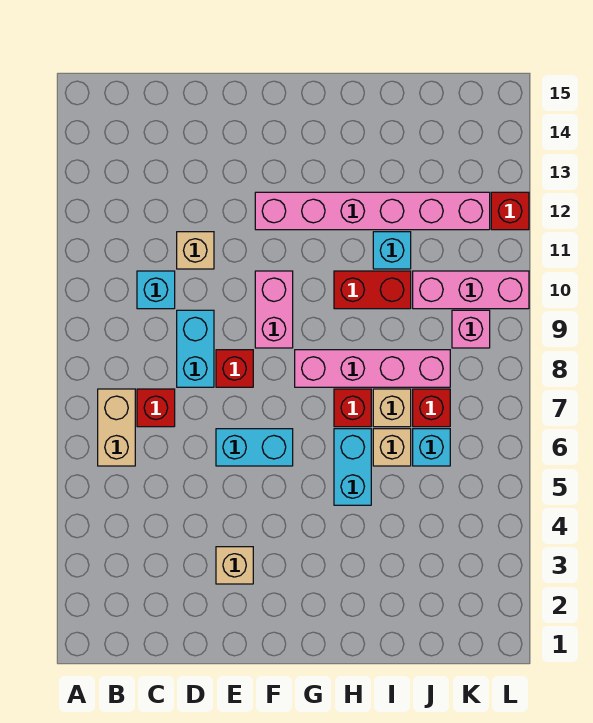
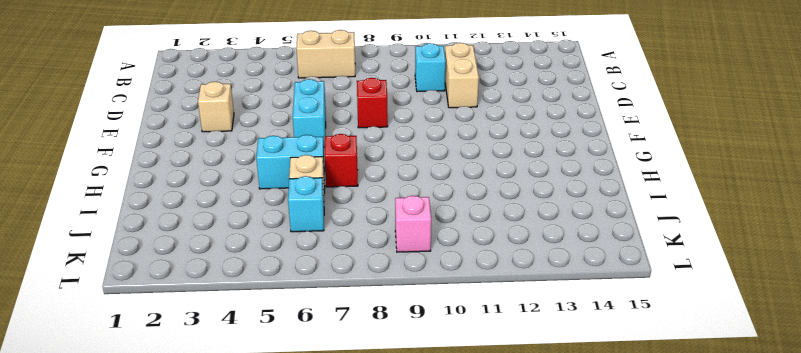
tan 1x2 brick [445,43,479,108] -> tan 1x1 brick [177,232,214,269]
none -> red 1x1 brick [137,389,175,427]
none -> cyan 1x2 brick [177,310,214,387]
none -> pink 1x2 brick [255,271,293,348]

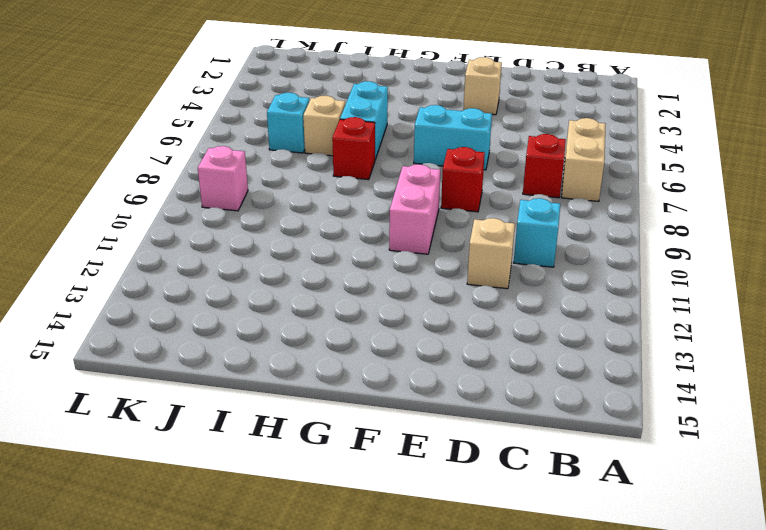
none -> cyan 1x2 brick [177,310,214,387]
none -> pink 1x6 brick [255,192,490,230]
none -> pink 1x4 brick [295,350,450,387]

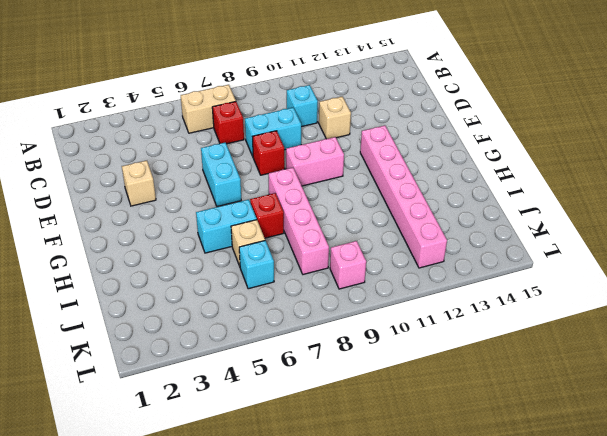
none -> red 1x2 brick [334,271,411,309]
none -> tan 1x1 brick [373,389,411,427]
none -> cyan 1x1 brick [373,232,411,269]

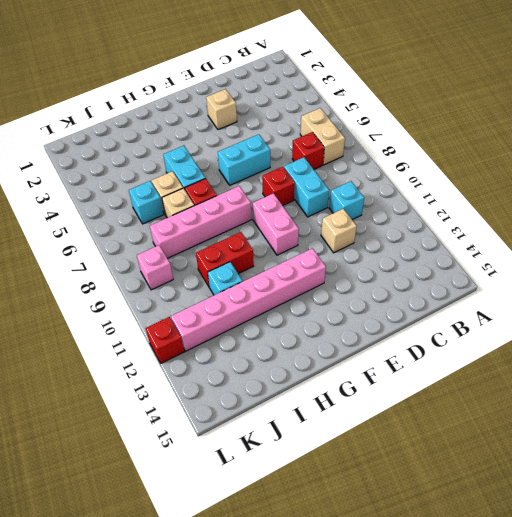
none -> red 1x1 brick [413,389,450,427]
none -> pink 1x3 brick [413,271,529,309]

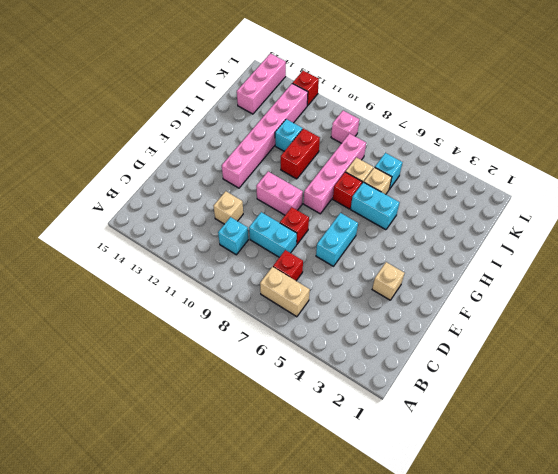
pink 1x3 brick [237,54,286,114] -> pink 1x3 brick moved to [413,271,529,309]
none -> red 1x1 brick [413,389,450,427]

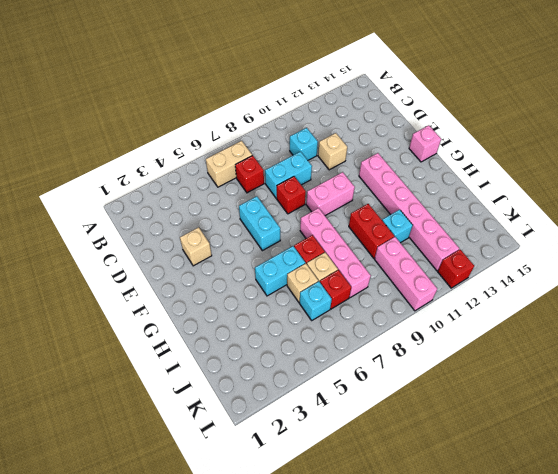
pink 1x1 brick [409,125,441,162] -> pink 1x1 brick moved to [452,310,490,348]

